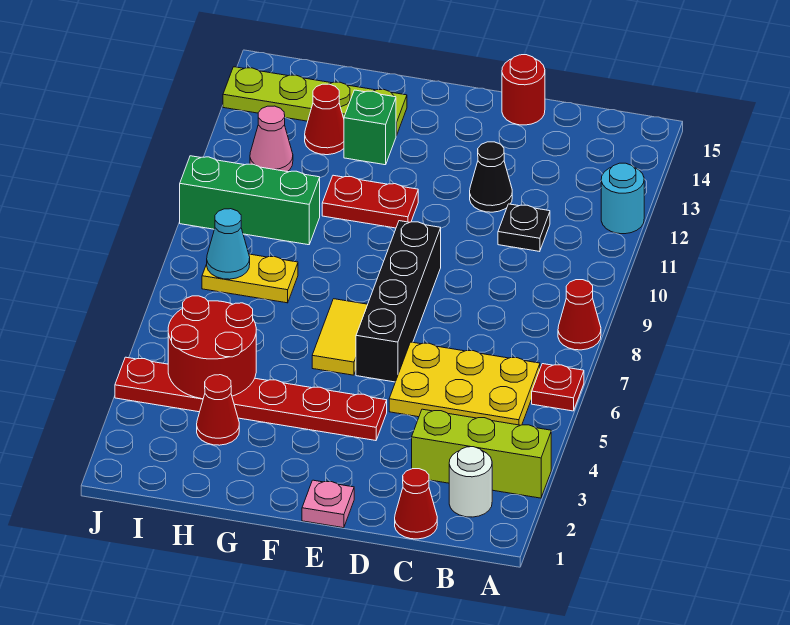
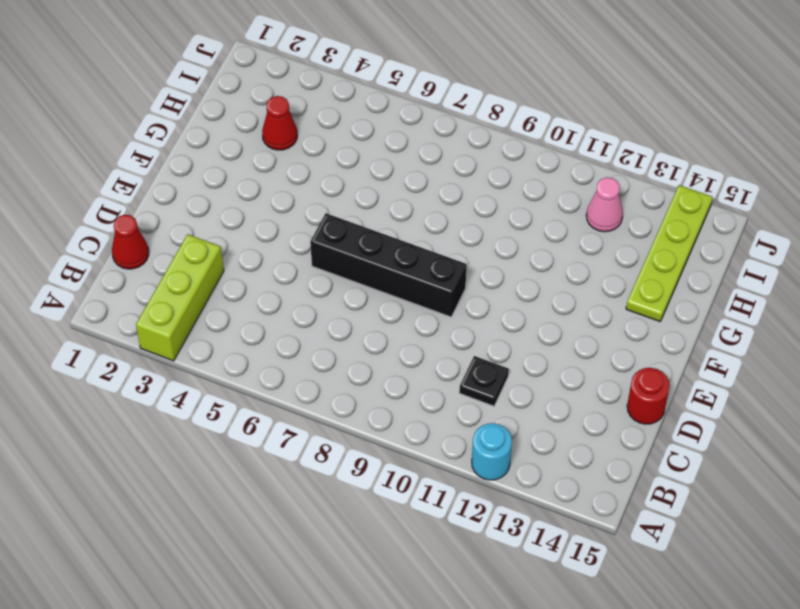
none -> red 1x1 plate [532,364,584,411]
none -> red 1x1 cone [558,280,601,350]
none -> white 1x1 round brick [449,447,492,517]

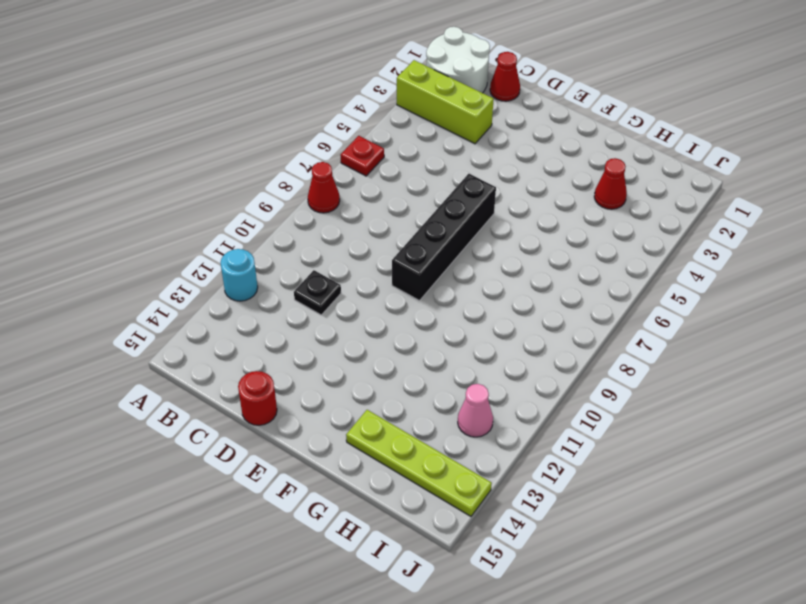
white 2x2 round brick [426,27,490,93] -> white 1x1 round brick [449,447,492,517]
none -> yellow 2x3 plate [389,342,540,425]
none -> black 1x1 cone [470,142,512,212]
none -> pink 1x1 plate [302,480,354,528]

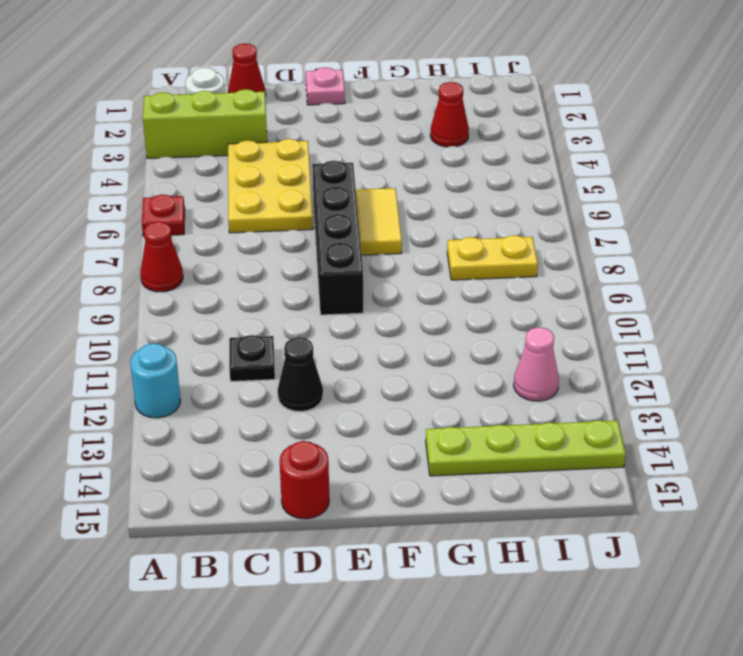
yellow 2x3 plate [228,139,313,233] -> yellow 2x3 plate turned to [389,342,540,425]
none -> red 1x6 plate [115,357,387,441]
none -> red 1x2 plate [322,175,418,228]
none -> green 1x1 brick [344,90,396,165]

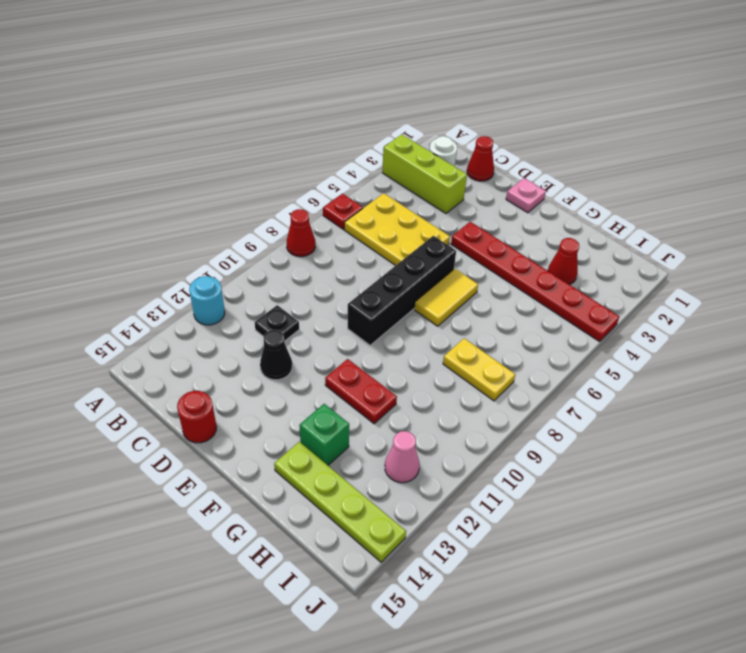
none -> green 1x3 brick [180,156,320,245]
none -> red 1x1 cone [305,84,344,155]
none -> red 2x2 round brick [168,296,256,399]

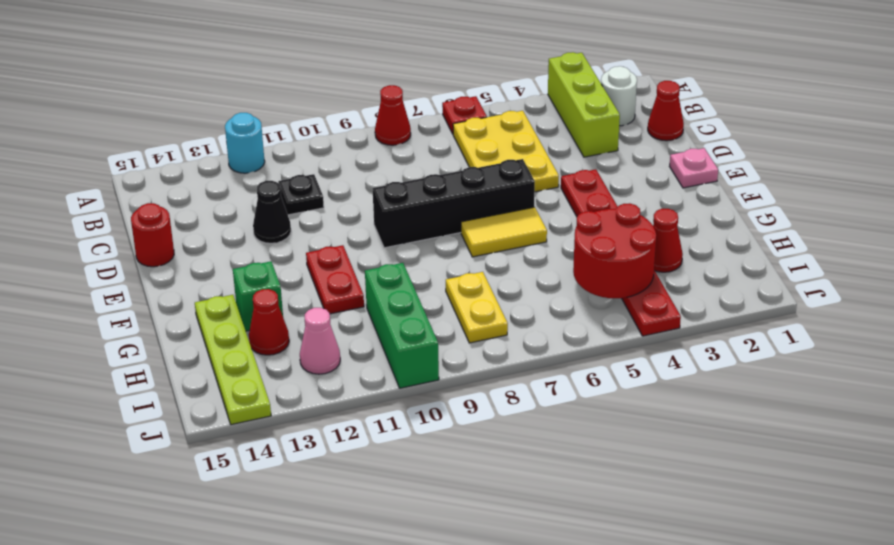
none -> cyan 1x1 cone [207,209,250,279]

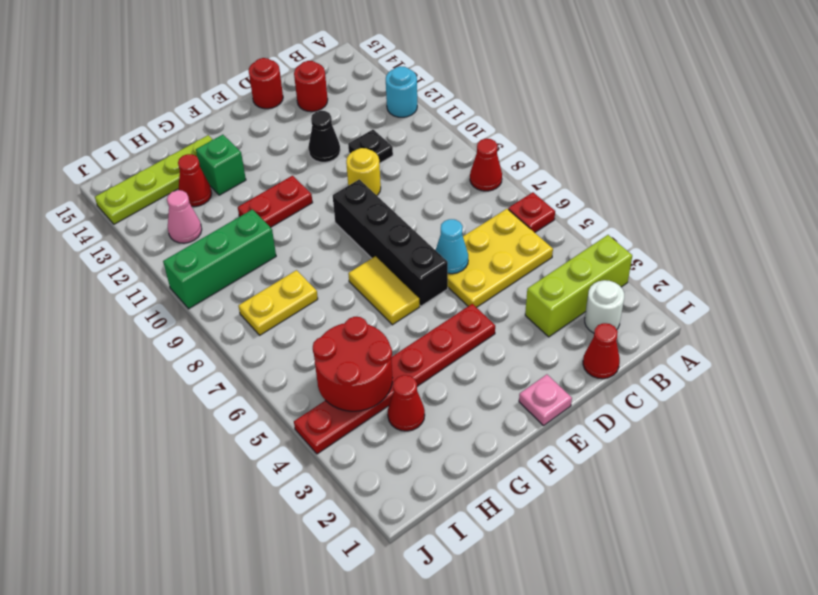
red 1x1 round brick [294,61,328,112] -> none
cyan 1x1 cone [436,219,468,274] -> cyan 1x1 cone moved to [207,209,250,279]
yellow 1x1 round brick [346,148,381,195] -> none

